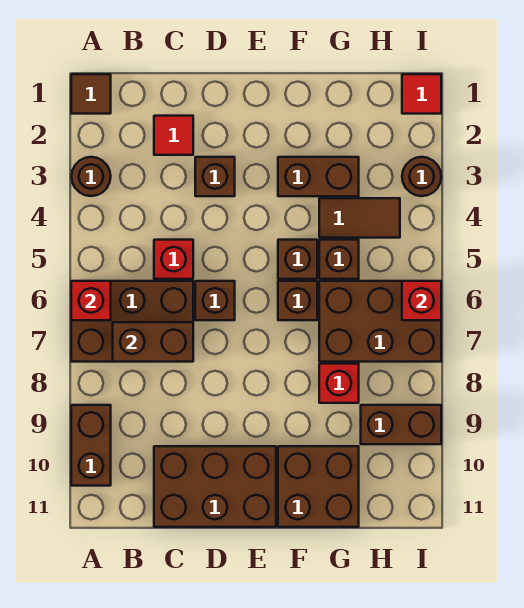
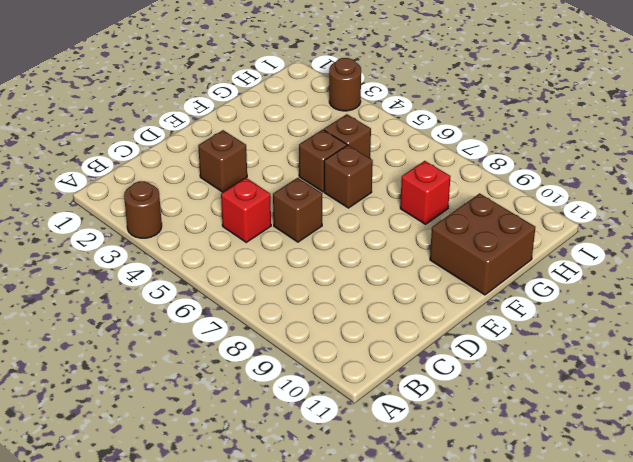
none -> brown 1x1 tile [71,74,111,114]
none -> brown 2x3 brick [71,281,193,362]
none -> brown 1x2 brick [71,405,111,486]

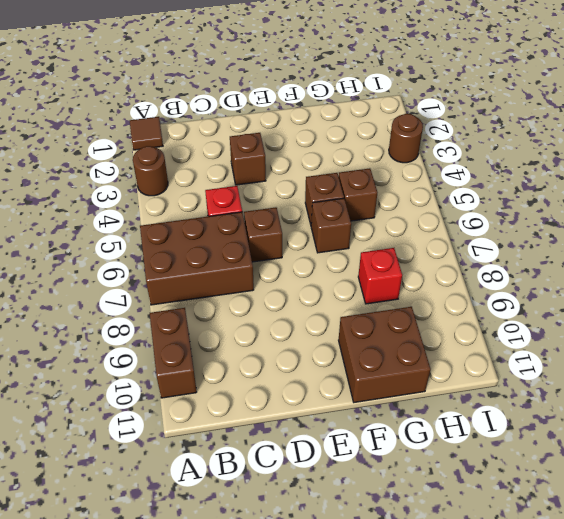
none -> red 1x1 tile [154,116,193,155]
none -> brown 2x3 brick [154,446,276,527]
none -> brown 1x2 brick [278,157,359,196]

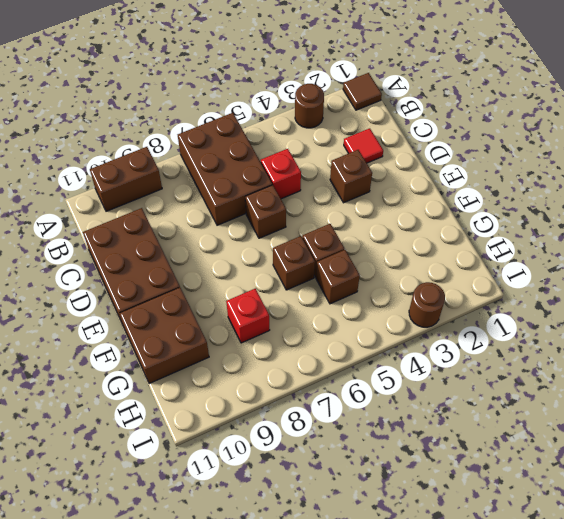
none -> brown 1x2 brick [278,157,359,196]
none -> brown 1x2 tile [319,198,400,238]
none -> brown 2x3 brick [319,281,441,362]

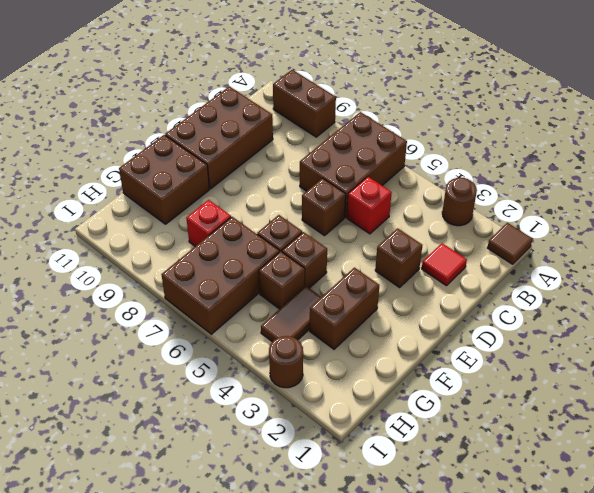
none -> brown 1x2 brick [361,405,441,444]
none -> red 1x1 tile [402,74,441,114]
none -> red 1x1 brick [71,281,111,320]

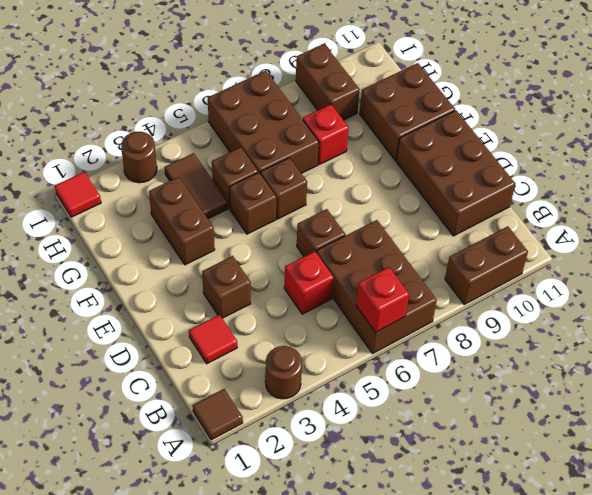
none -> brown 1x2 brick [113,322,193,362]
none -> red 1x1 brick [402,281,441,320]

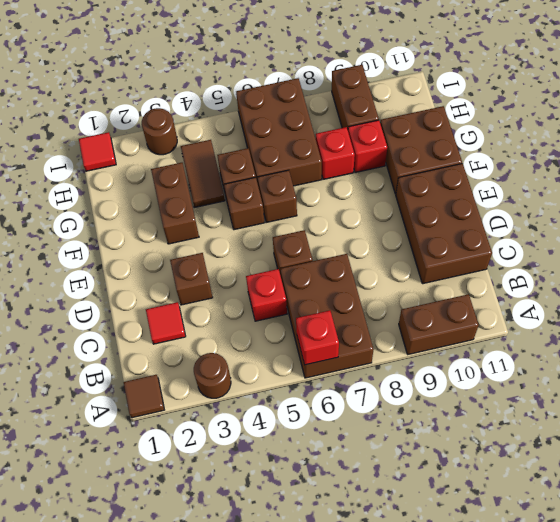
red 1x1 brick [348,120,387,173] -> red 1x1 brick moved to [402,281,441,320]
none -> brown 1x2 brick [113,322,193,362]

